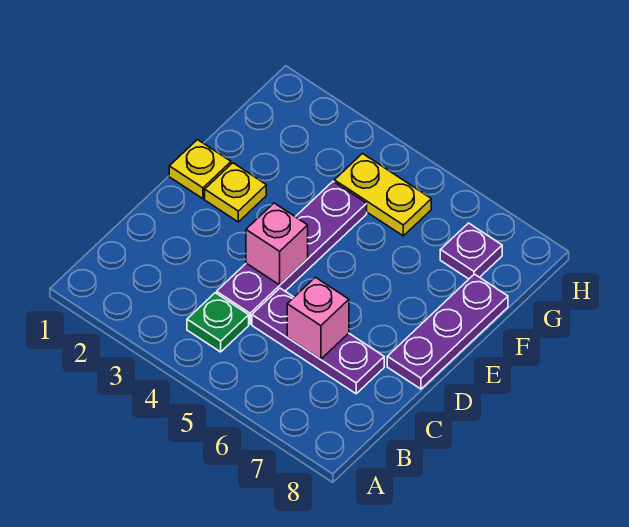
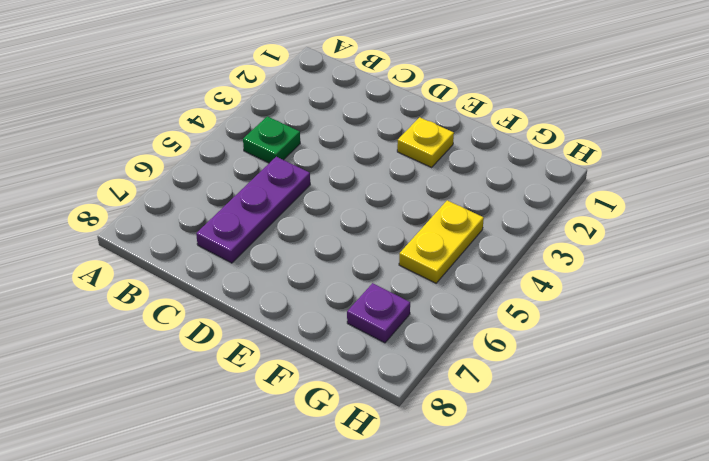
none -> purple 1x4 plate [217,182,367,324]
none -> purple 1x3 plate [387,274,508,389]

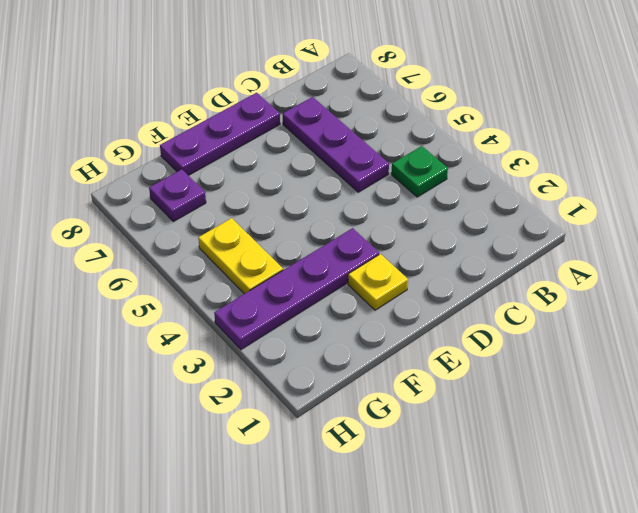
purple 1x4 plate [214,228,379,349] -> purple 1x4 plate moved to [217,182,367,324]
none -> yellow 1x1 plate [169,140,231,199]
none -> pink 1x1 brick [287,277,349,359]

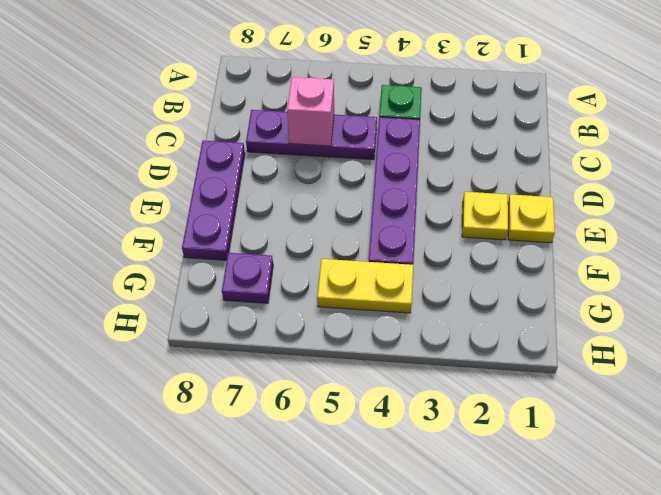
none -> pink 1x1 brick [246,203,308,285]

